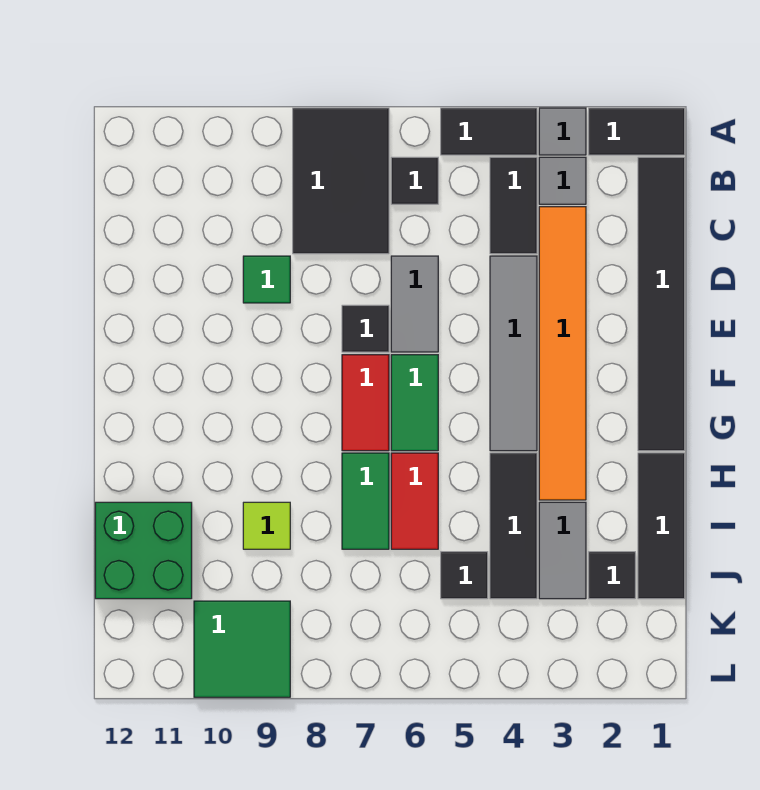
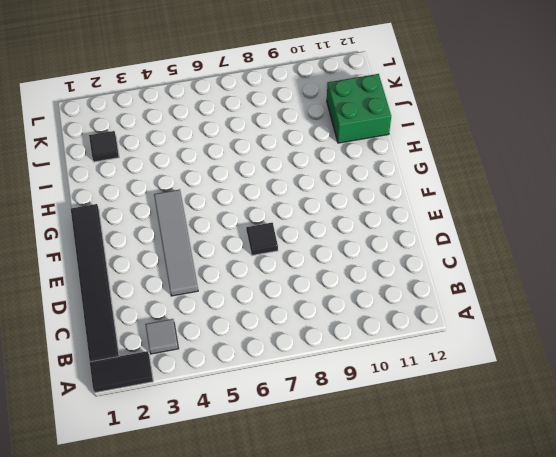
none -> grey 1x1 tile [539,108,586,155]
none -> black 1x2 tile [441,108,537,155]
none -> black 2x3 tile [293,108,389,254]

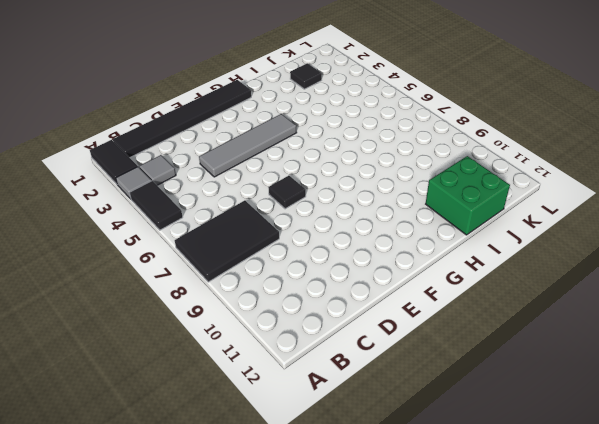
none -> black 1x2 tile [490,157,537,254]
none -> black 1x1 tile [391,157,438,204]
none -> orange 1x6 tile [539,207,586,500]

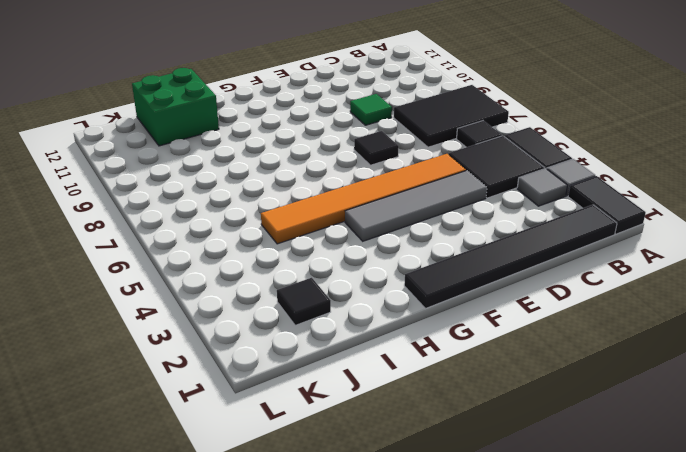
black 2x2 tile [448,136,545,198] -> black 1x2 tile [490,157,537,254]
orange 1x6 tile [261,154,466,244] -> orange 1x6 tile moved to [539,207,586,500]
none -> grey 1x2 tile [391,256,438,352]
none -> green 1x2 tile [391,355,438,451]
none -> red 1x2 tile [342,355,389,451]

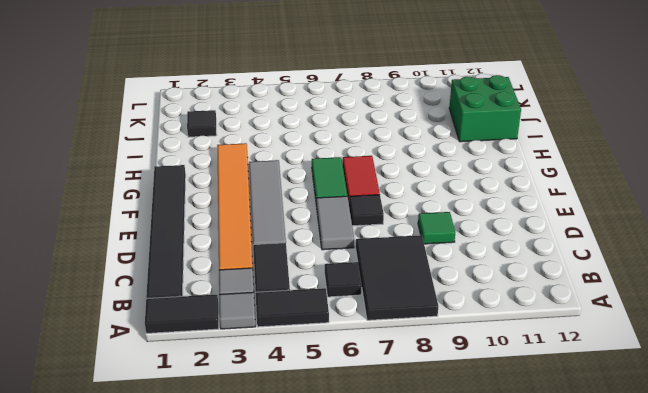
none -> black 1x3 tile [638,453,685,599]
none -> black 1x3 tile [490,453,537,599]
none -> red 1x2 tile [391,453,438,549]

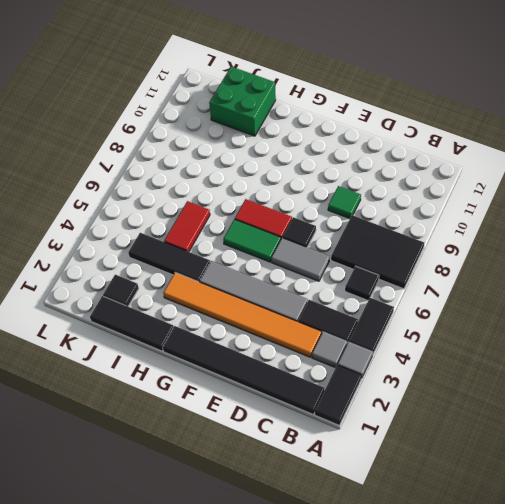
red 1x2 tile [164,201,210,252] -> red 1x2 tile turned to [391,453,438,549]
none -> green 1x2 tile [342,453,389,549]
none -> grey 1x2 tile [539,502,586,599]
none -> lime 1x1 tile [243,502,290,549]

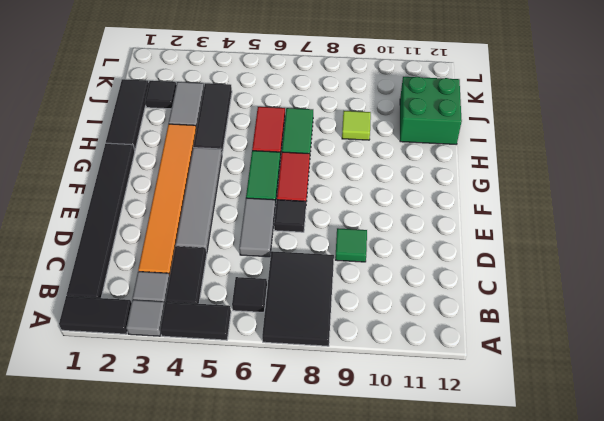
none -> black 1x1 tile [441,552,488,599]
none -> green 2x2 tile [194,601,290,697]

